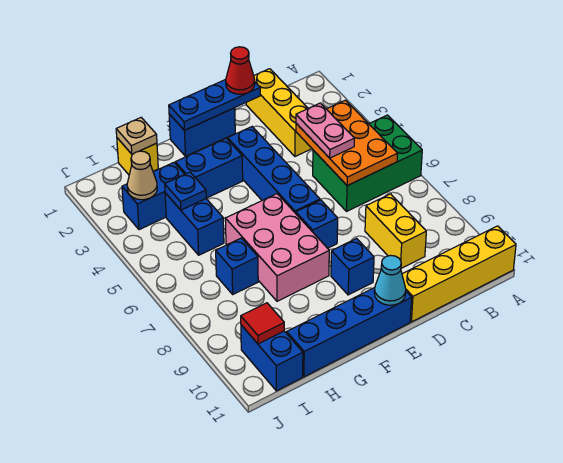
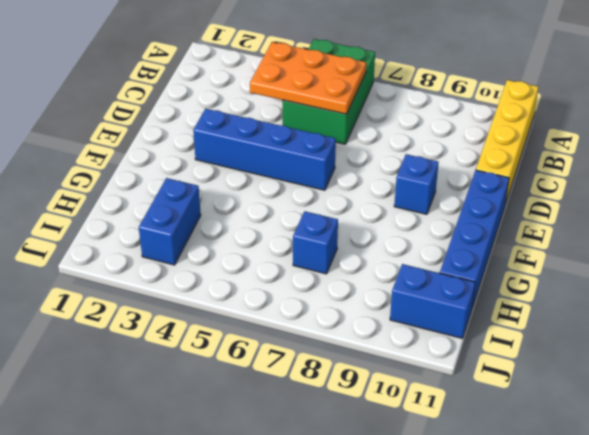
none -> yellow 1x3 brick [246,69,312,156]
none -> yellow 1x2 brick [365,194,426,268]
none -> blue 1x2 brick [169,108,235,156]

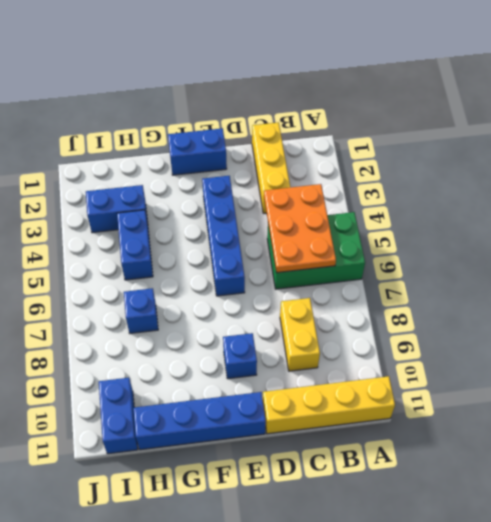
none -> blue 1x1 brick [296,200,338,248]
none -> blue 1x2 brick [175,138,243,198]
none -> pink 2x3 brick [225,194,329,301]

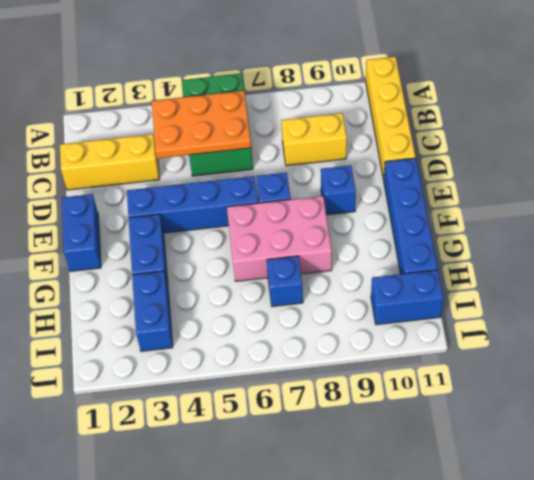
none -> yellow 1x1 brick [117,138,158,175]
none -> blue 1x2 brick [165,193,224,255]
none -> blue 1x3 plate [169,79,260,130]

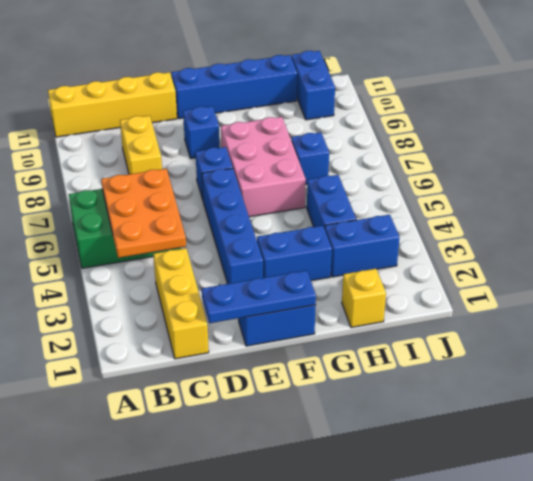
none -> cyan 1x1 cone [374,255,406,305]
none -> tan 1x1 plate [116,118,157,154]
none -> blue 1x1 plate [165,172,206,210]

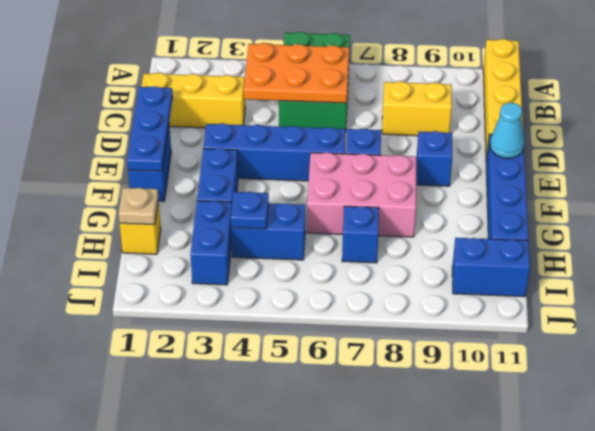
none -> tan 1x1 cone [127,151,157,200]
none -> red 1x1 tile [241,303,284,344]
none -> pink 1x2 plate [296,103,354,158]

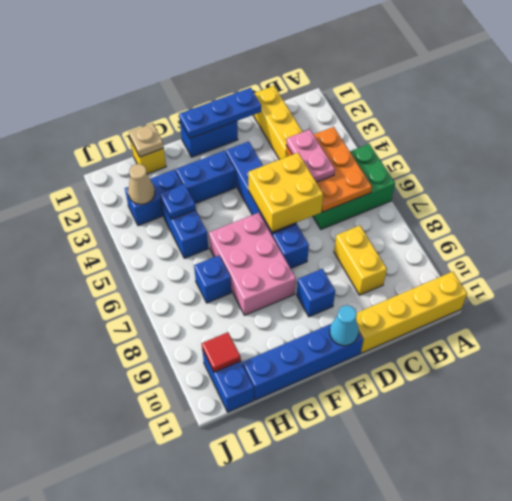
yellow 2x2 brick [248,153,323,232] -> none
none -> red 1x1 cone [226,47,255,94]

